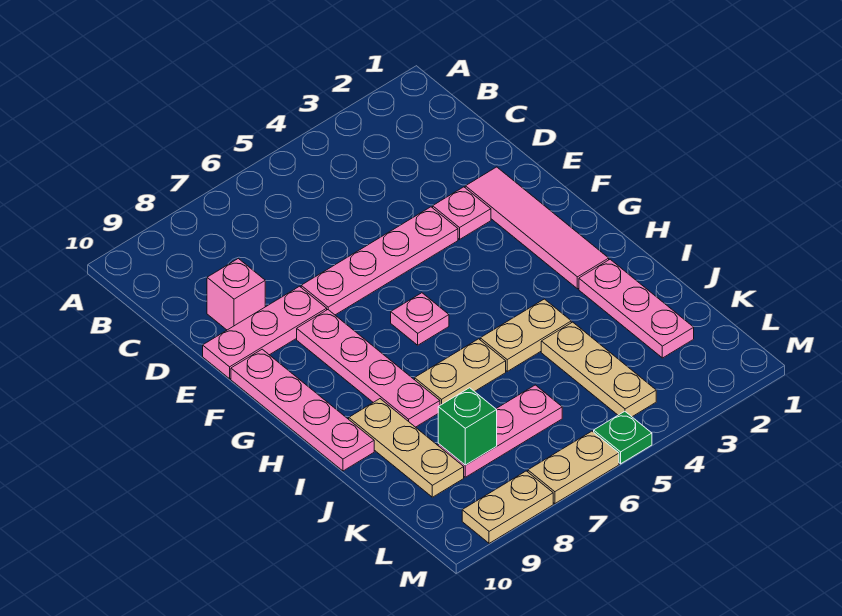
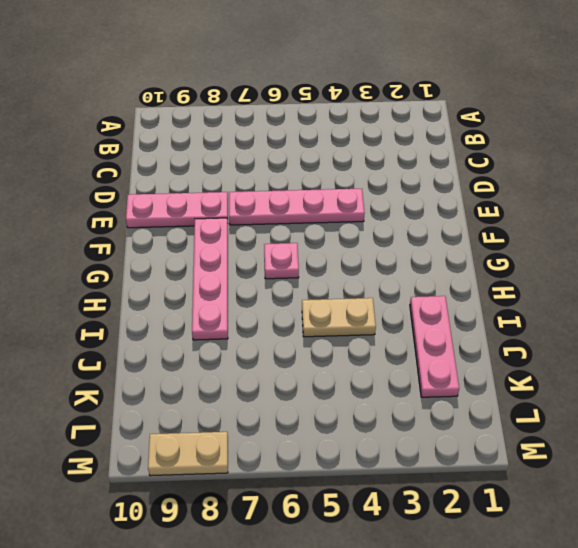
none -> pink 1x1 brick [207,259,265,330]
none -> pink 1x4 tile [465,167,609,289]
none -> pink 1x1 plate [433,187,491,239]

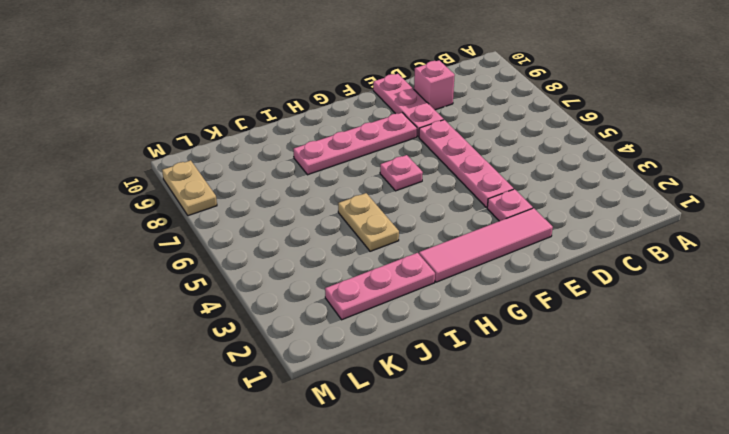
none -> pink 1x4 plate [231,349,374,471]
none -> tan 1x2 plate [415,339,506,405]
none -> tan 1x3 plate [349,399,464,497]

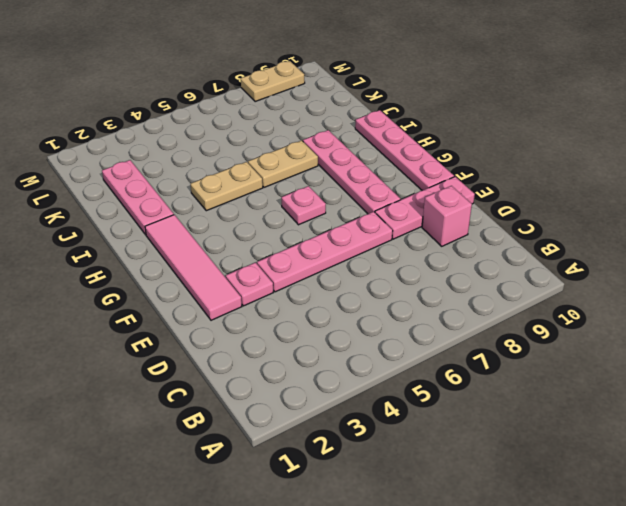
none -> tan 1x3 plate [349,399,464,497]
none -> tan 1x3 plate [541,322,656,417]
none -> pink 1x3 plate [438,385,562,477]

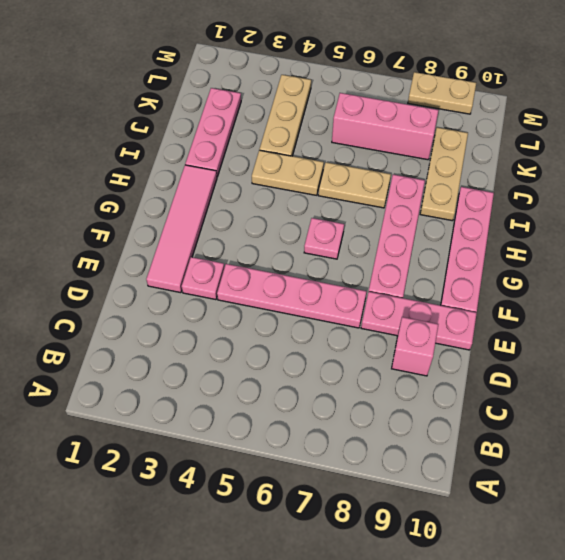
pink 1x3 brick [332,93,439,160] -> pink 1x3 plate [438,385,562,477]
none -> green 1x1 plate [594,411,652,464]
none -> tan 1x2 plate [528,431,619,504]
none -> green 1x1 brick [438,388,497,465]

